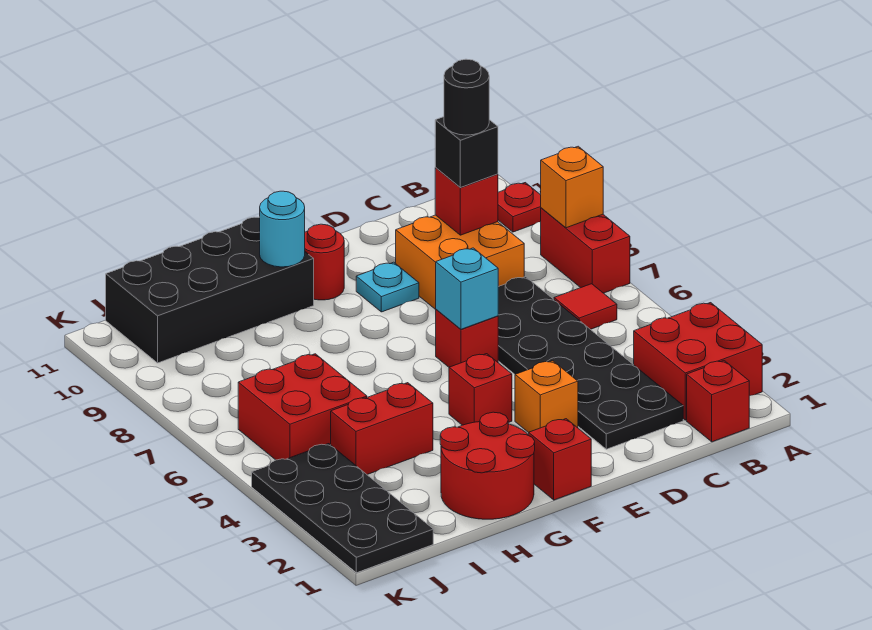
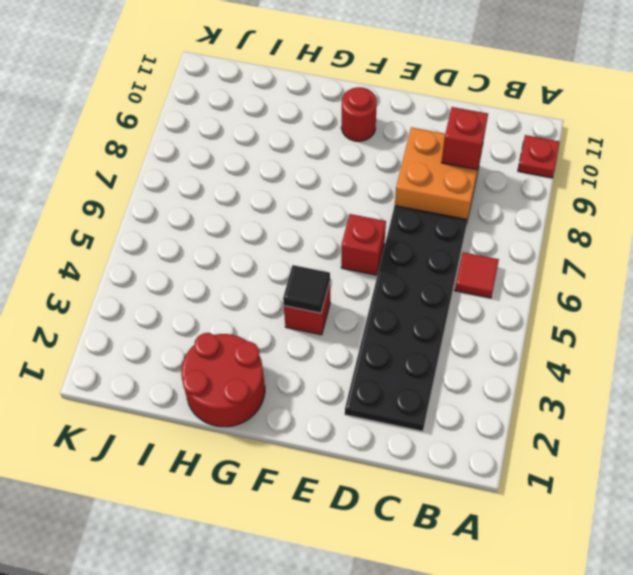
black 1x1 tile [283,265,330,313] -> none
none -> red 2x2 brick [634,303,762,420]
none -> red 1x2 brick [541,208,630,293]
none -> red 1x1 brick [687,361,749,442]

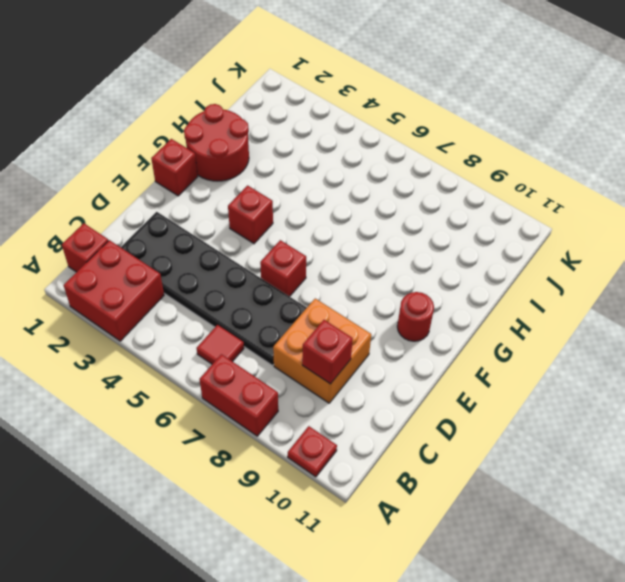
none -> orange 1x1 brick [515,361,578,433]
none -> cyan 1x1 plate [356,262,419,312]
none -> black 2x4 brick [106,217,314,363]

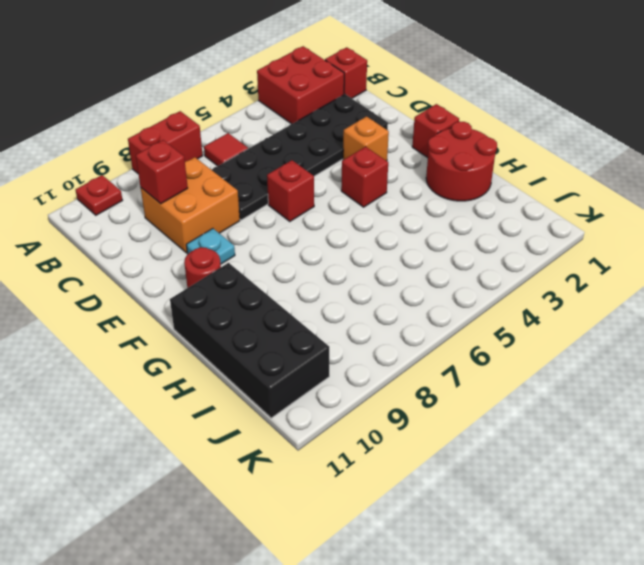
none -> red 1x2 brick [331,383,433,475]
none -> red 2x2 brick [238,354,367,460]
none -> black 2x4 plate [252,444,433,573]

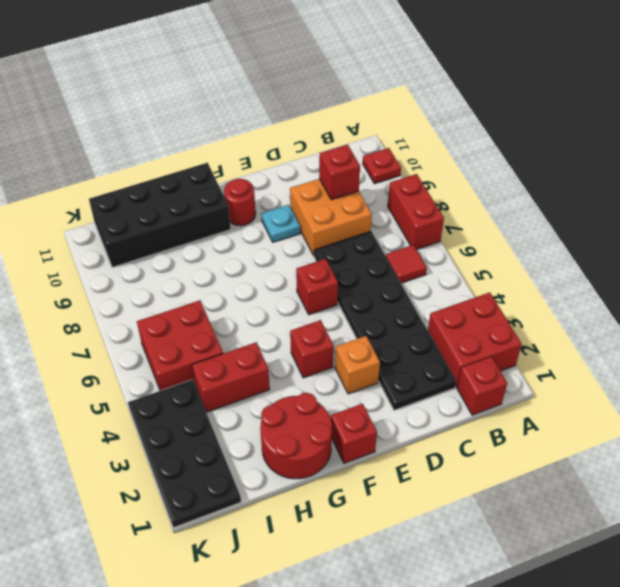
none -> orange 1x1 brick [541,146,603,228]
none -> cyan 1x1 brick [436,248,498,329]
none -> cyan 1x1 round brick [260,191,305,267]

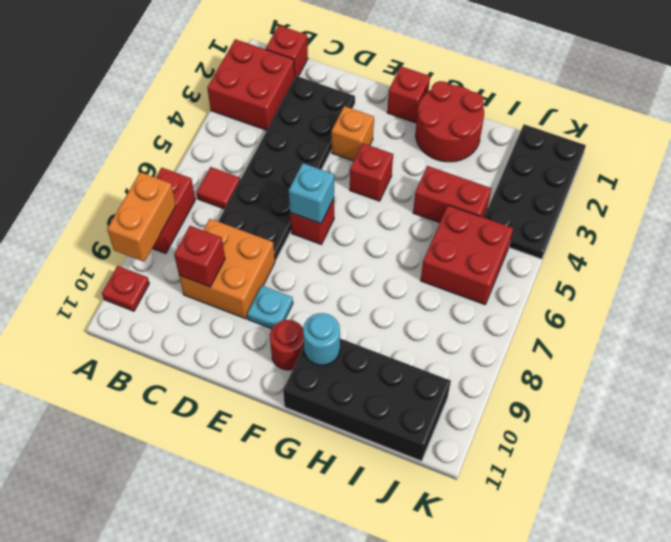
orange 1x2 brick [107,172,176,262] -> orange 1x1 brick [541,146,603,228]
none -> black 1x1 brick [435,117,498,188]
none -> black 1x1 round brick [444,59,489,135]

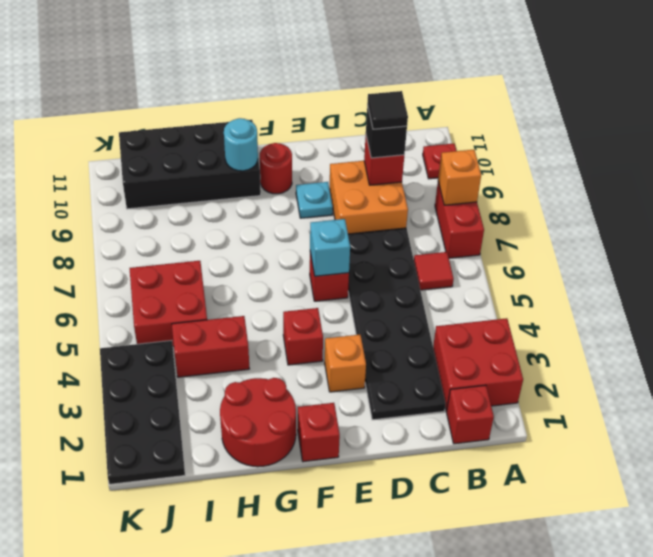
black 1x1 tile [367,91,408,129] -> black 1x1 round brick [444,59,489,135]

